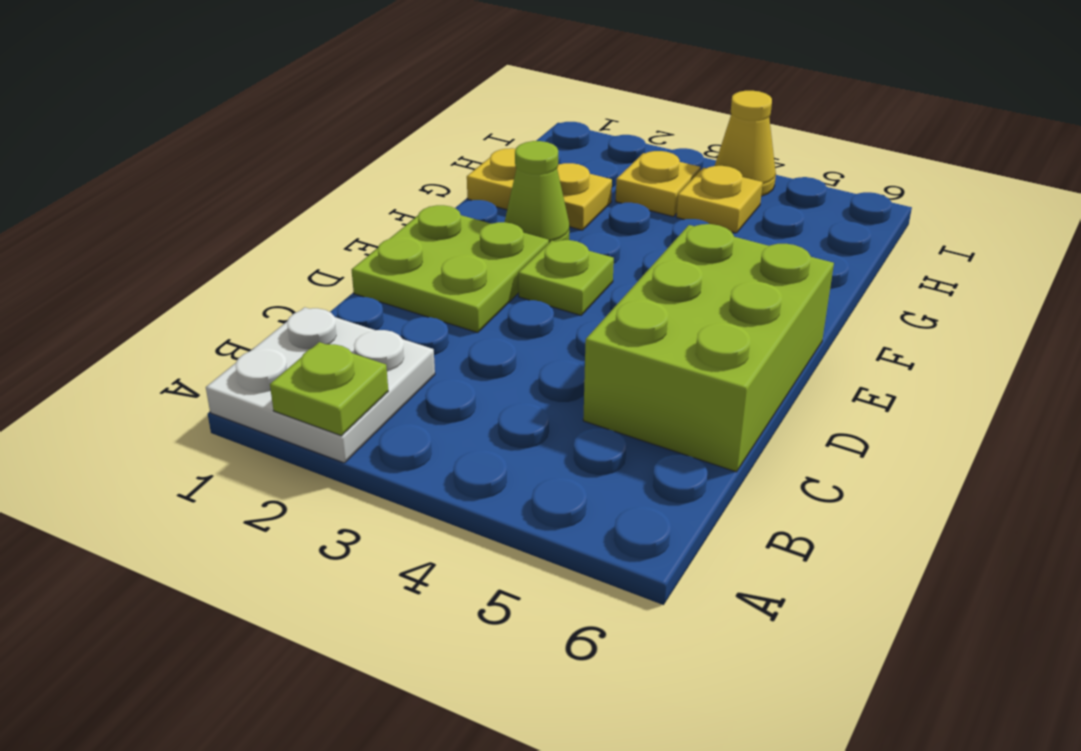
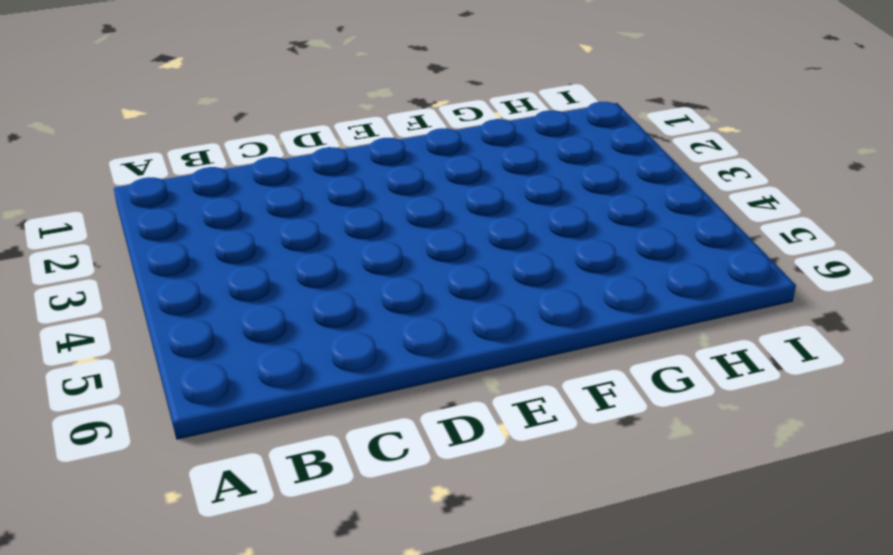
none -> white 2x2 plate [206,307,435,463]
none -> lime 2x3 brick [583,224,834,472]

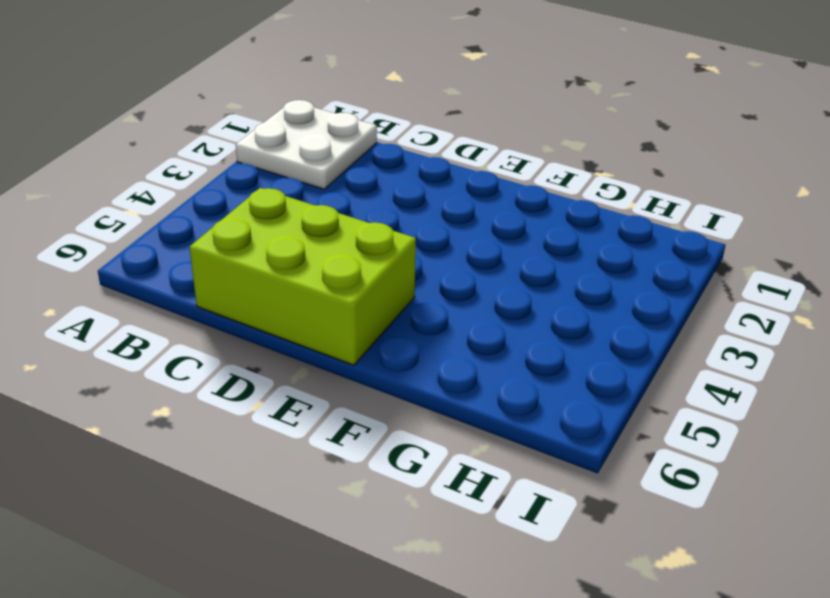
none -> lime 2x2 plate [351,205,549,333]
none -> lime 1x1 plate [518,240,614,315]

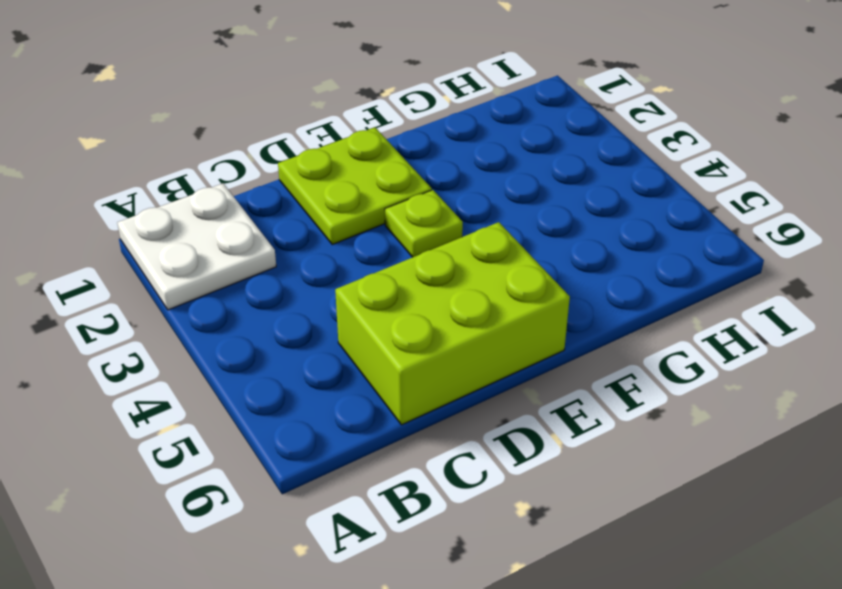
none -> lime 1x1 cone [505,141,570,243]
none -> yellow 1x2 plate [467,148,612,230]

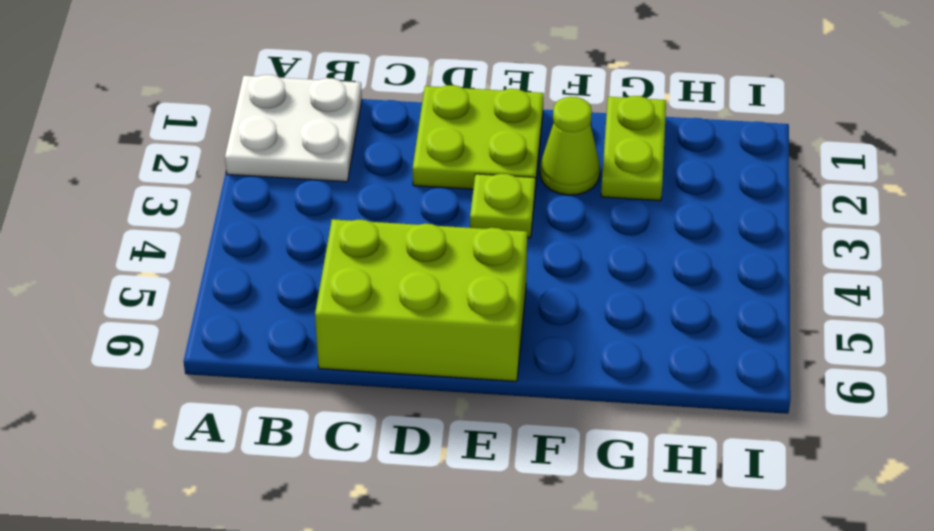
lime 1x2 plate [601,96,666,201] -> yellow 1x2 plate [467,148,612,230]
none -> yellow 1x1 plate [616,151,700,217]
none -> yellow 1x1 plate [676,166,763,233]

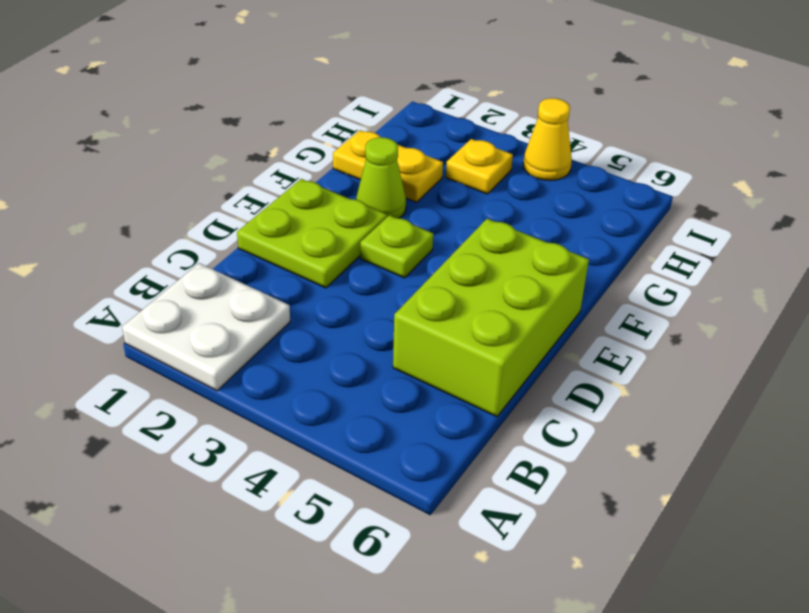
none -> yellow 1x1 plate [676,166,763,233]
none -> lime 1x1 plate [270,342,388,436]

